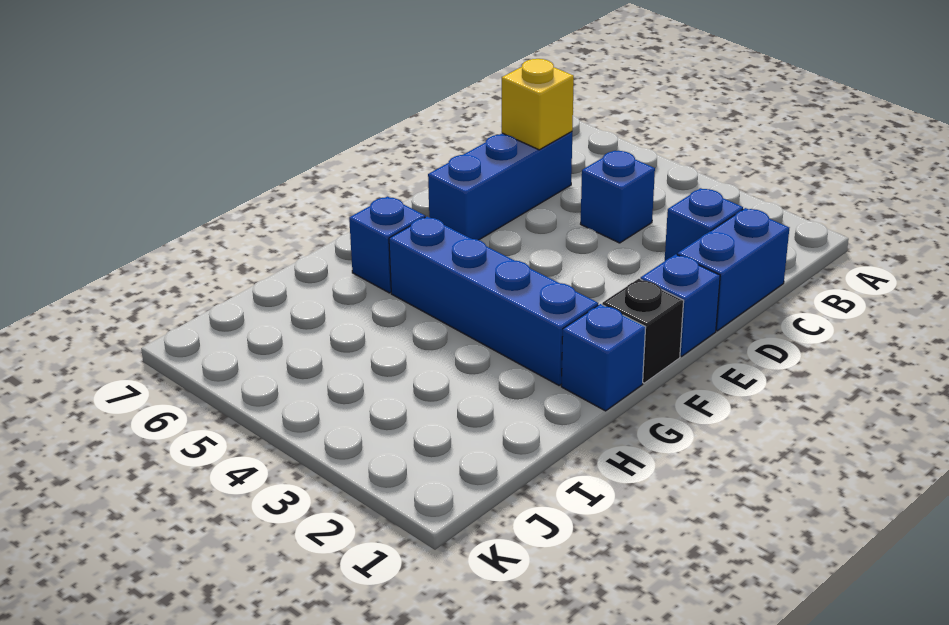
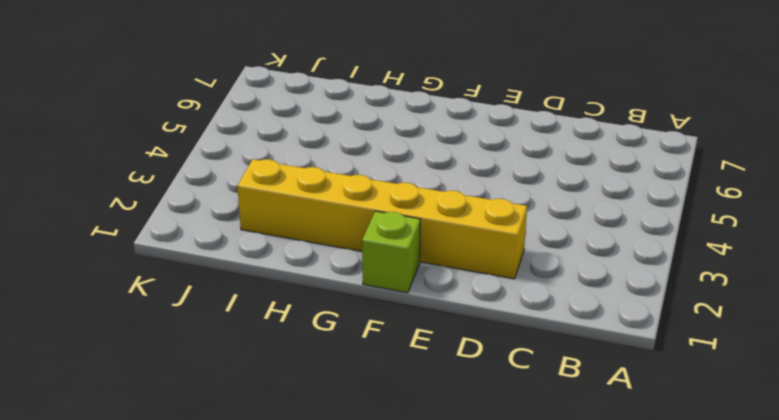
yellow 1x6 brick [237,159,527,279] -> blue 1x4 brick [389,217,598,385]
lime 1x1 brick [362,211,420,293] -> black 1x1 brick [602,279,684,383]
none -> blue 1x2 brick [677,208,789,331]
none -> blue 1x1 brick [665,188,743,260]

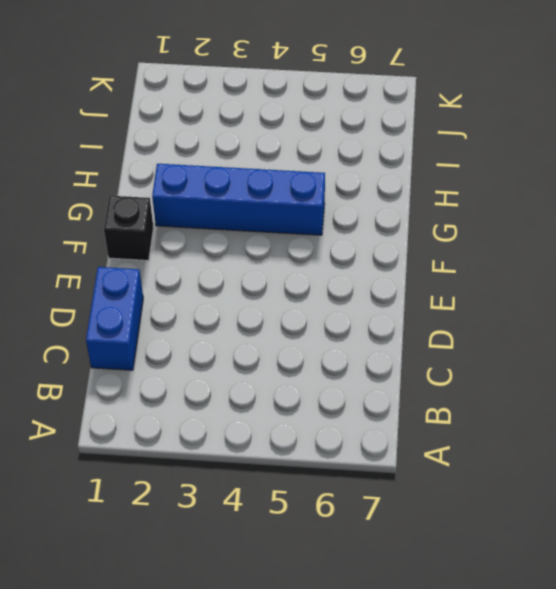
none -> blue 1x1 brick [665,188,743,260]
none -> blue 1x1 brick [581,151,655,243]

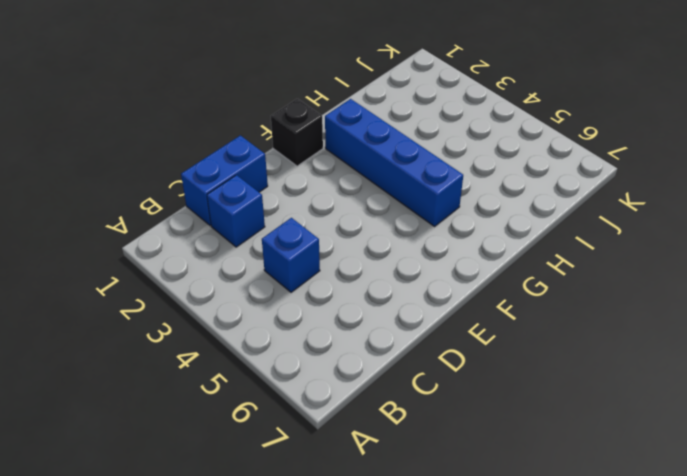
none -> blue 1x3 brick [428,132,572,240]
none -> blue 1x1 brick [641,254,720,356]

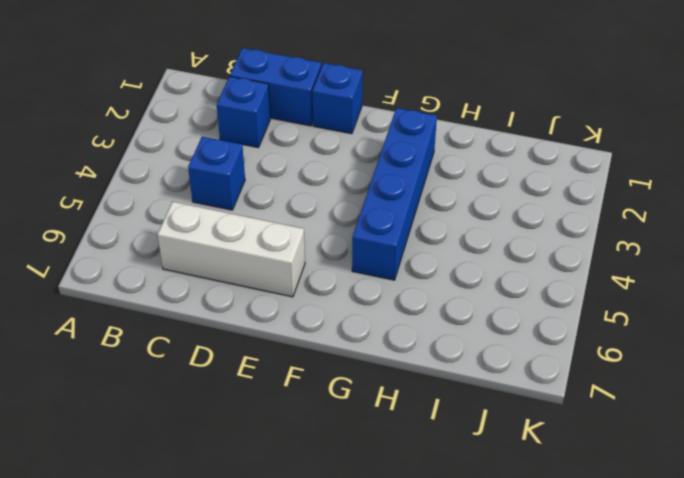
white 1x3 brick [157,202,305,297] -> blue 1x3 brick [428,132,572,240]
none -> black 1x1 brick [602,279,684,383]
none -> blue 1x1 brick [561,304,646,411]

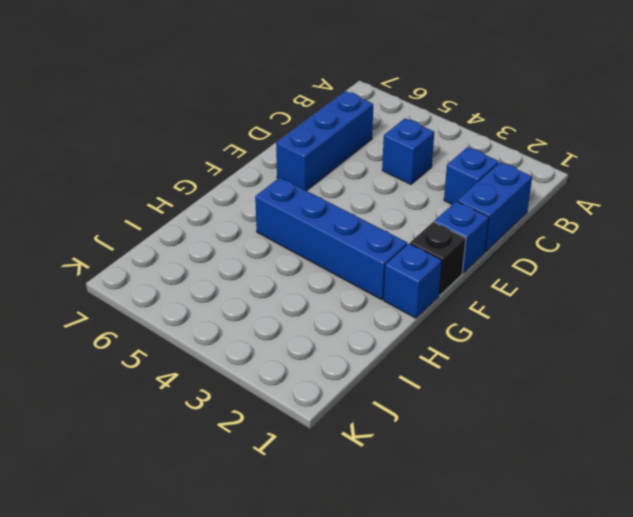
none -> blue 1x1 brick [349,196,425,293]
none -> yellow 1x1 brick [502,59,574,150]

